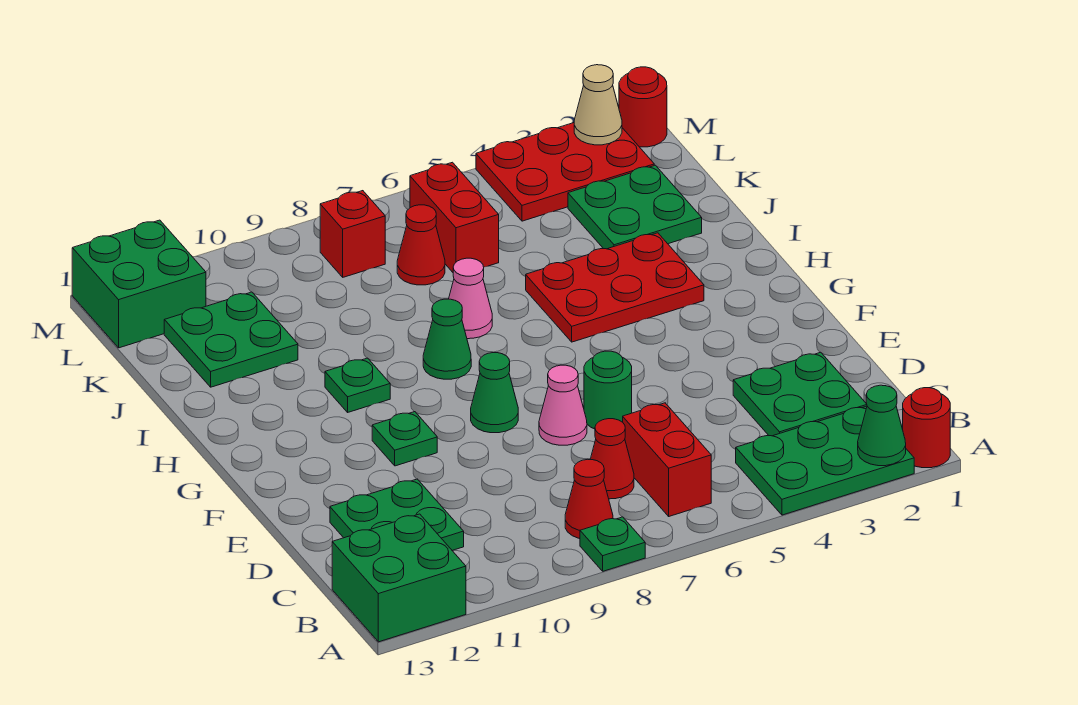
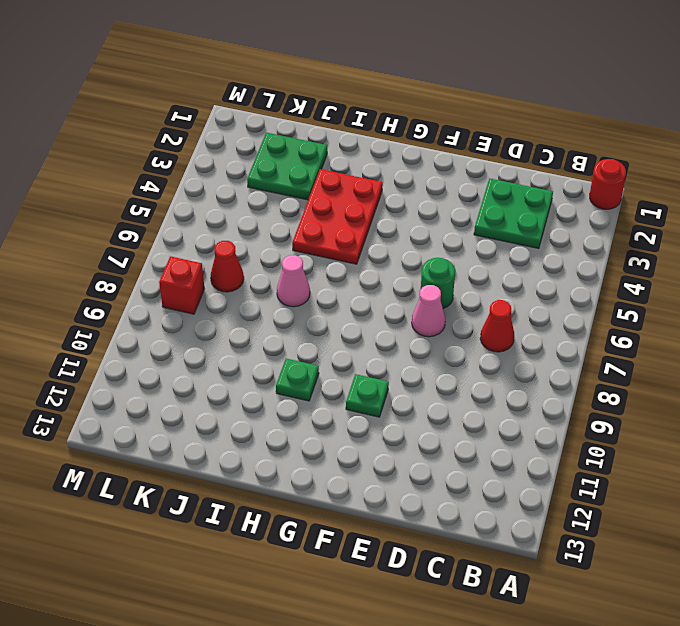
none -> green 2x3 plate [736,406,914,515]
none -> green 1x1 plate [580,517,645,571]
none -> green 2x2 brick [332,514,466,642]

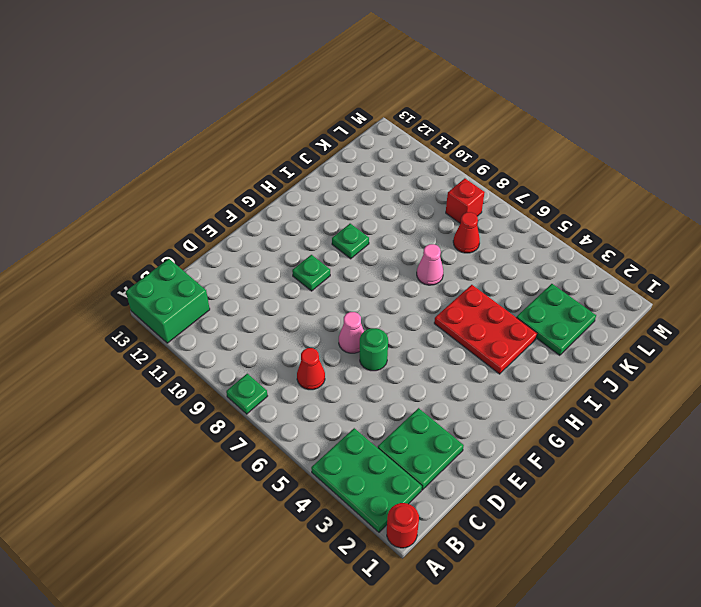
none -> red 1x2 brick [623,403,711,516]
none -> red 1x1 cone [565,459,613,539]
none -> green 2x2 plate [330,479,464,551]

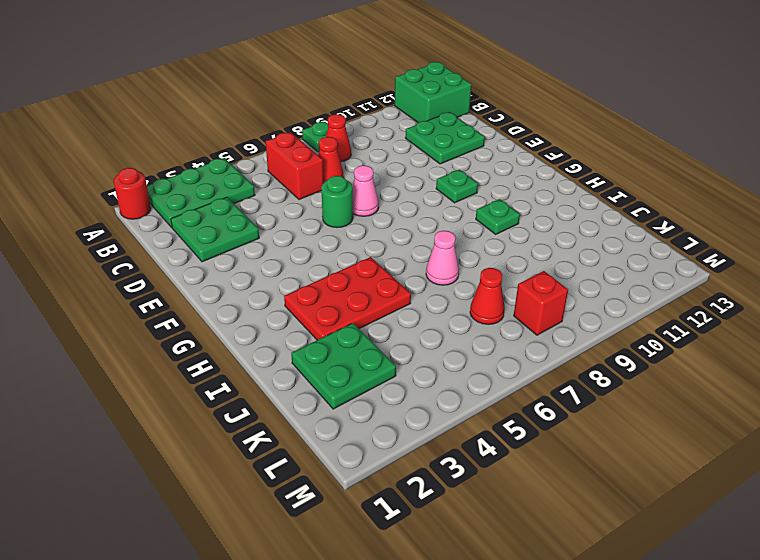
none -> green 1x1 cone [471,353,518,433]
none -> green 1x1 cone [423,299,471,379]
none -> green 2x2 plate [164,292,298,387]

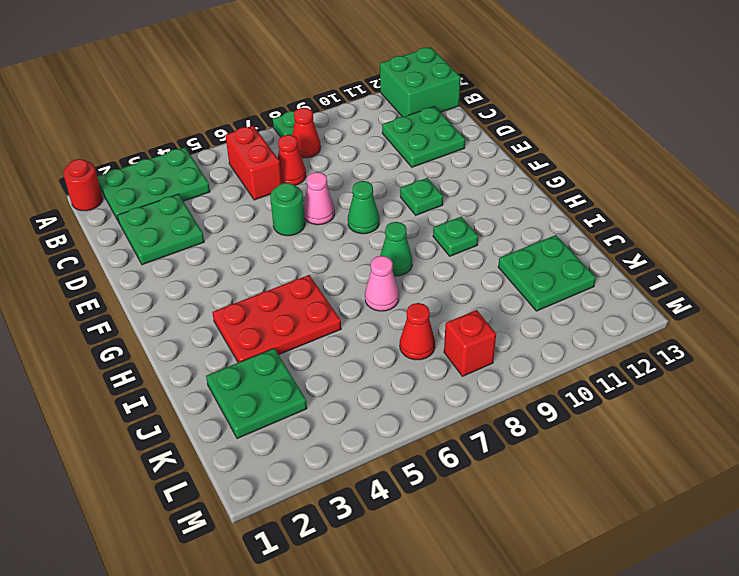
none -> red 1x2 brick [410,162,499,272]
none -> red 2x3 plate [476,123,654,221]
none -> green 2x2 brick [72,220,206,348]

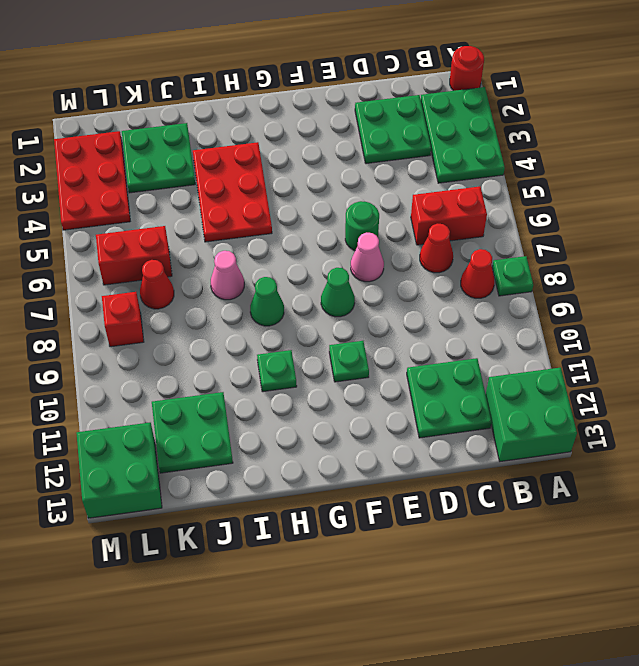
none -> red 1x1 round brick [619,67,667,147]
none -> green 1x1 cone [858,385,906,466]
none -> tan 1x1 cone [574,65,622,145]

